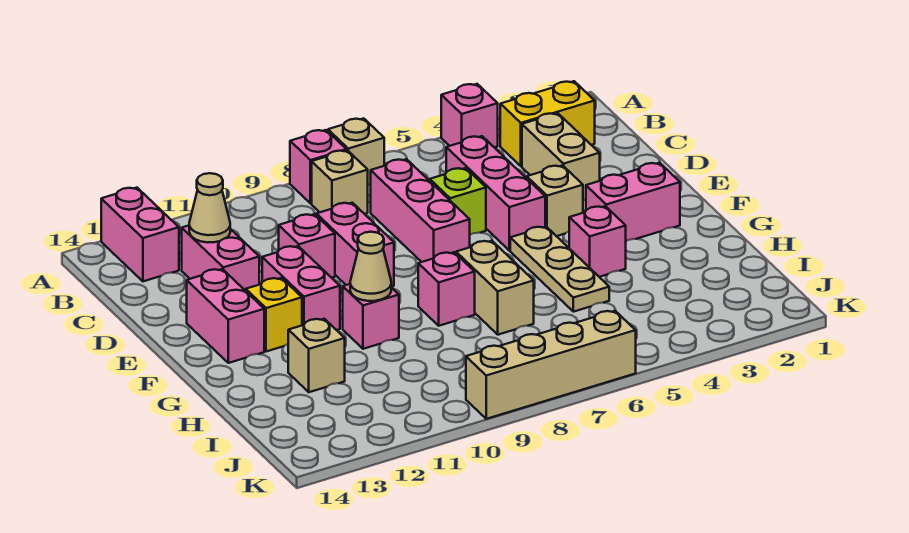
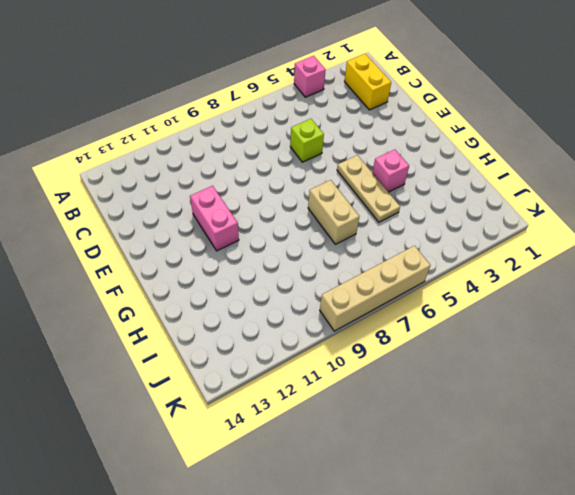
yellow 1x2 brick [344,54,391,110] -> yellow 1x2 brick turned to [500,81,595,166]
none -> tan 1x1 brick [328,118,384,185]
none -> pink 1x1 brick [290,130,346,204]
none -> pink 1x2 brick [101,188,179,281]

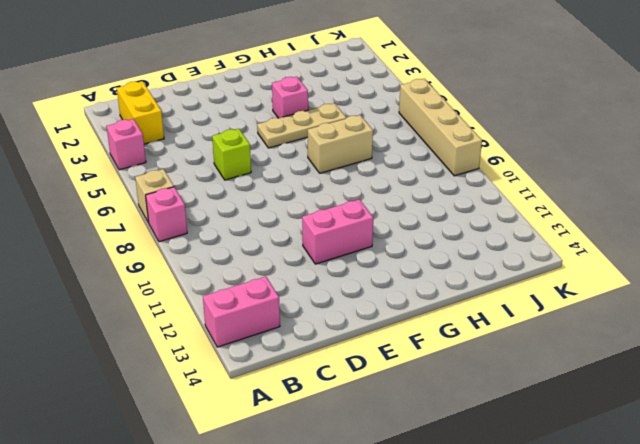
none -> tan 1x1 brick [312,150,368,214]
none -> tan 1x2 brick [522,113,600,200]
none -> pink 1x3 brick [446,136,545,250]

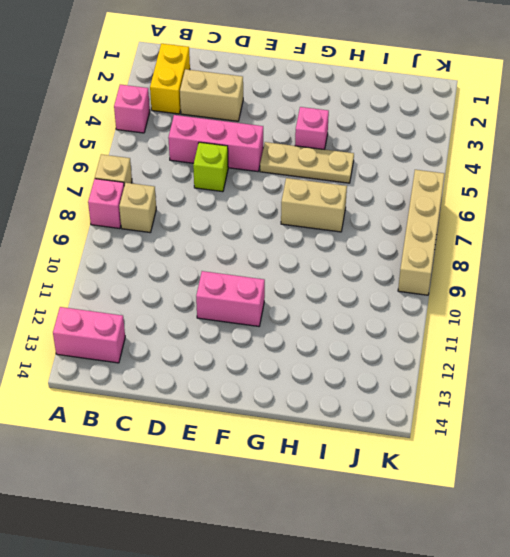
none -> pink 1x3 brick [371,159,470,262]
none -> pink 1x2 brick [182,226,259,291]
none -> pink 1x2 brick [316,203,394,287]

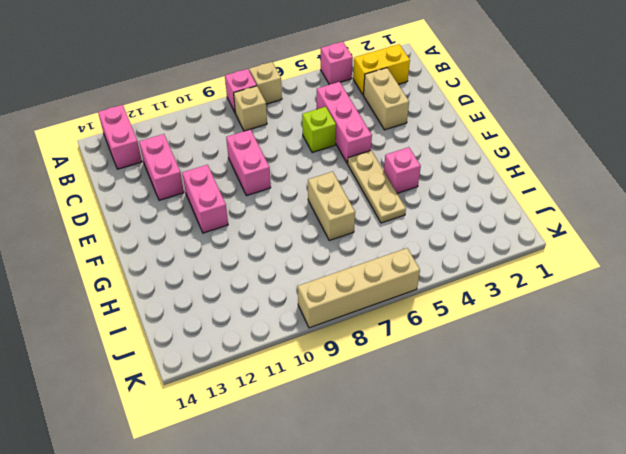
none -> pink 1x3 brick [371,159,470,262]
none -> pink 1x1 brick [279,214,335,278]
none -> tan 1x1 brick [527,165,583,236]

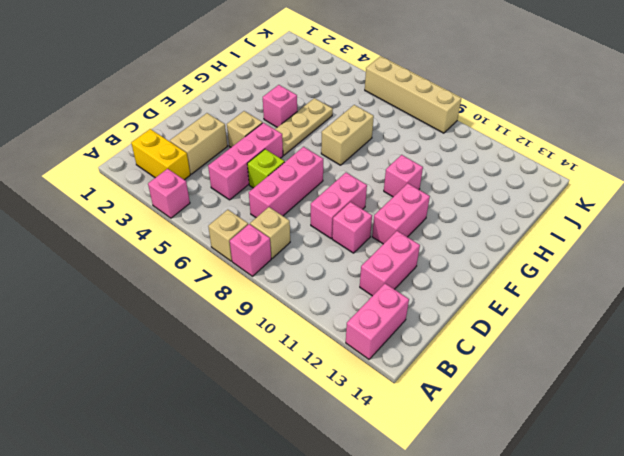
none -> pink 1x2 brick [187,269,264,363]
none -> pink 1x2 brick [586,163,680,241]
none -> yellow 1x1 brick [246,278,302,352]

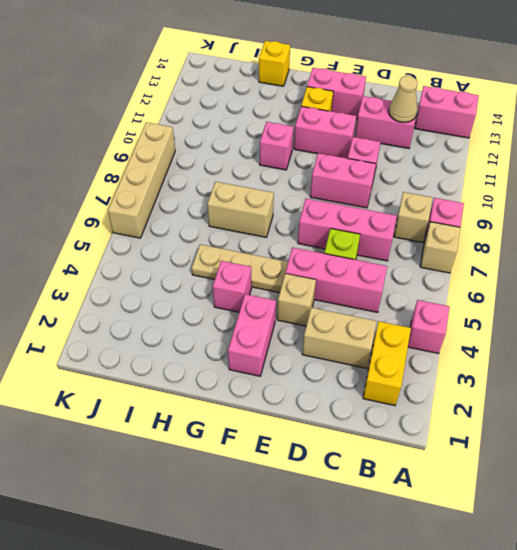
yellow 1x1 brick [259,41,290,86] -> none
none -> pink 1x1 brick [418,252,475,326]
none -> tan 1x1 brick [288,319,345,392]
none -> tan 1x1 cone [350,232,391,301]

